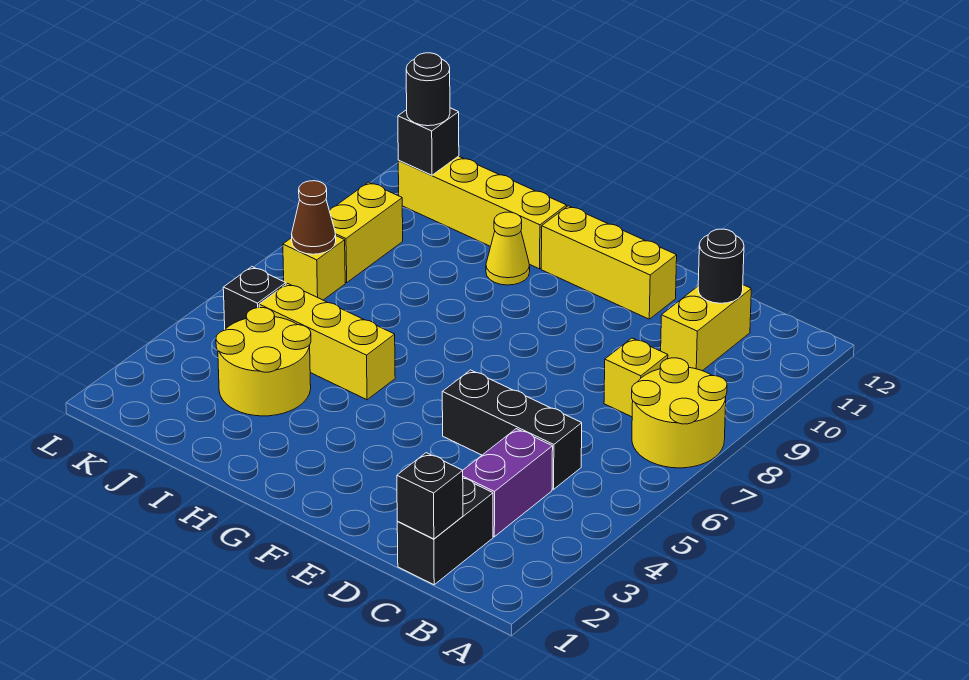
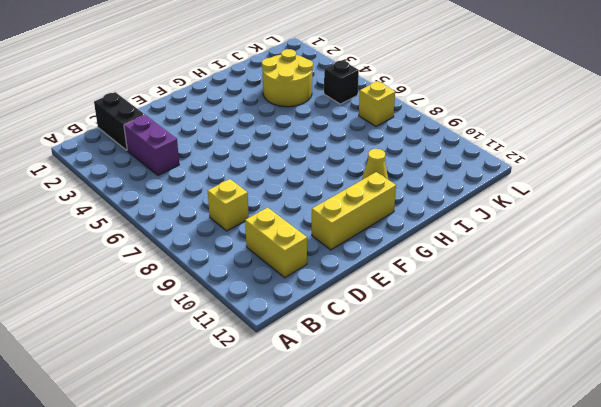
none -> yellow 2x2 round brick [632,358,727,468]
none -> black 1x3 brick [442,370,582,490]
none -> yellow 1x3 brick [259,284,395,400]

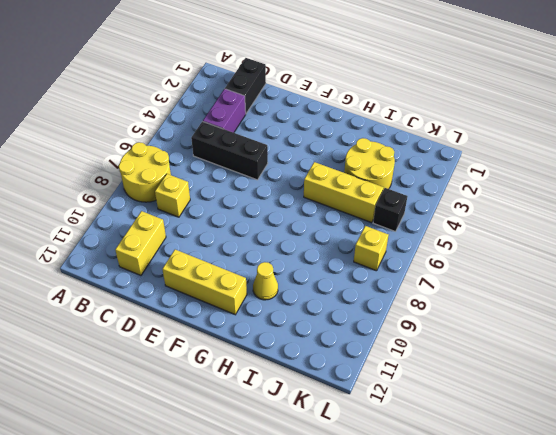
none -> yellow 1x4 brick [398,156,567,269]
none -> yellow 1x2 brick [329,182,403,283]
none -> black 1x1 brick [397,453,463,539]

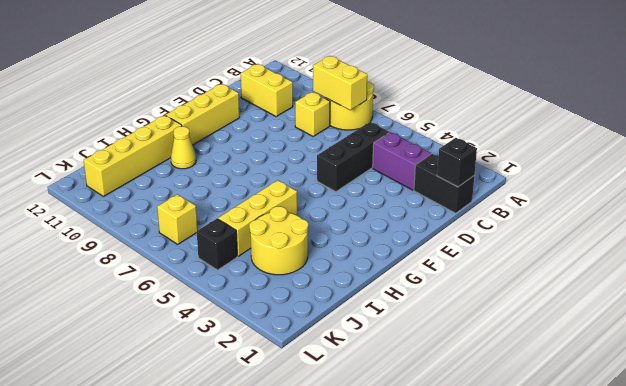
yellow 1x2 brick [313,56,367,110] -> yellow 1x2 brick moved to [329,182,403,283]
none -> black 1x1 round brick [698,229,744,303]
none -> brown 1x1 cone [292,181,336,254]
none -> black 1x1 brick [398,108,459,175]

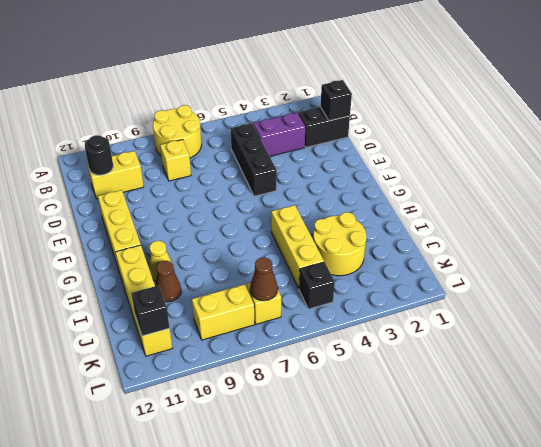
brown 1x1 cone [155,261,181,302] -> none
none -> black 1x1 round brick [406,53,450,126]

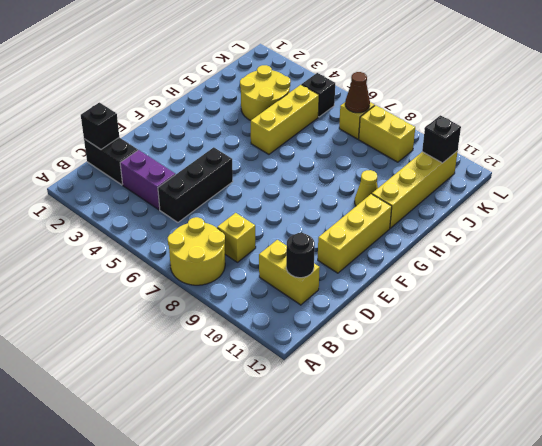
none -> black 1x1 round brick [406,53,450,126]

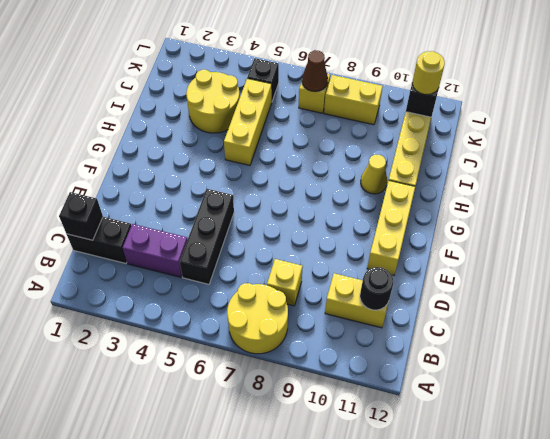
yellow 1x1 round brick [412,51,445,95] -> black 1x1 round brick [406,53,450,126]

